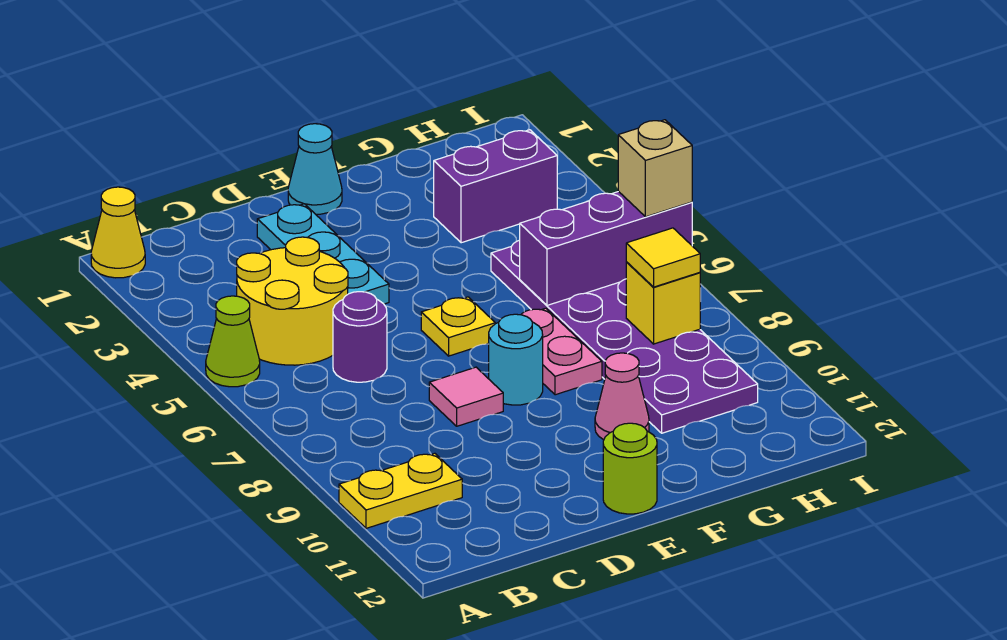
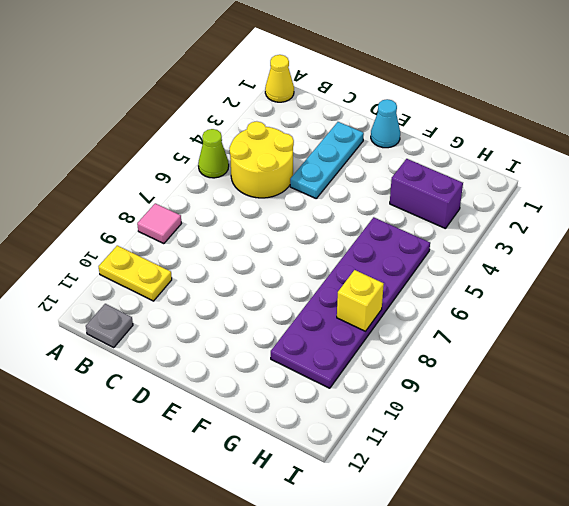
pink 1x1 tile [137,203,181,244] -> pink 1x1 tile moved to [429,367,503,426]
grey 1x1 plate [86,304,133,347] -> none
none -> purple 1x1 round brick [333,292,387,382]
none -> yellow 1x1 plate [421,297,495,356]
none -> cyan 1x1 round brick [489,314,543,405]

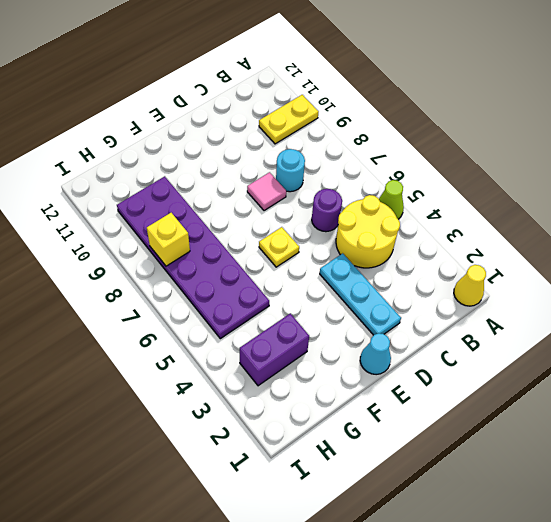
cyan 1x1 round brick [276,149,305,192] -> cyan 1x1 round brick moved to [489,314,543,405]
none -> lime 1x1 round brick [603,423,657,514]
none -> pink 1x2 plate [521,308,602,395]
none -> pink 1x1 cone [595,353,649,440]

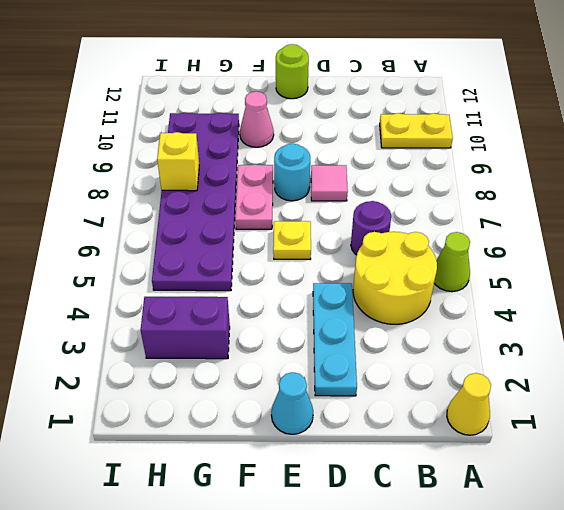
none -> purple 1x3 brick [520,191,692,305]
none -> yellow 1x1 tile [626,228,700,287]
none -> tan 1x1 brick [618,120,692,217]

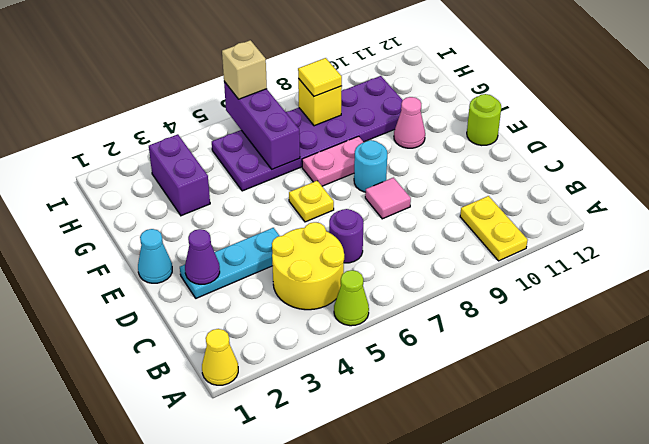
purple 1x1 cone [185,229,220,284] -> none

